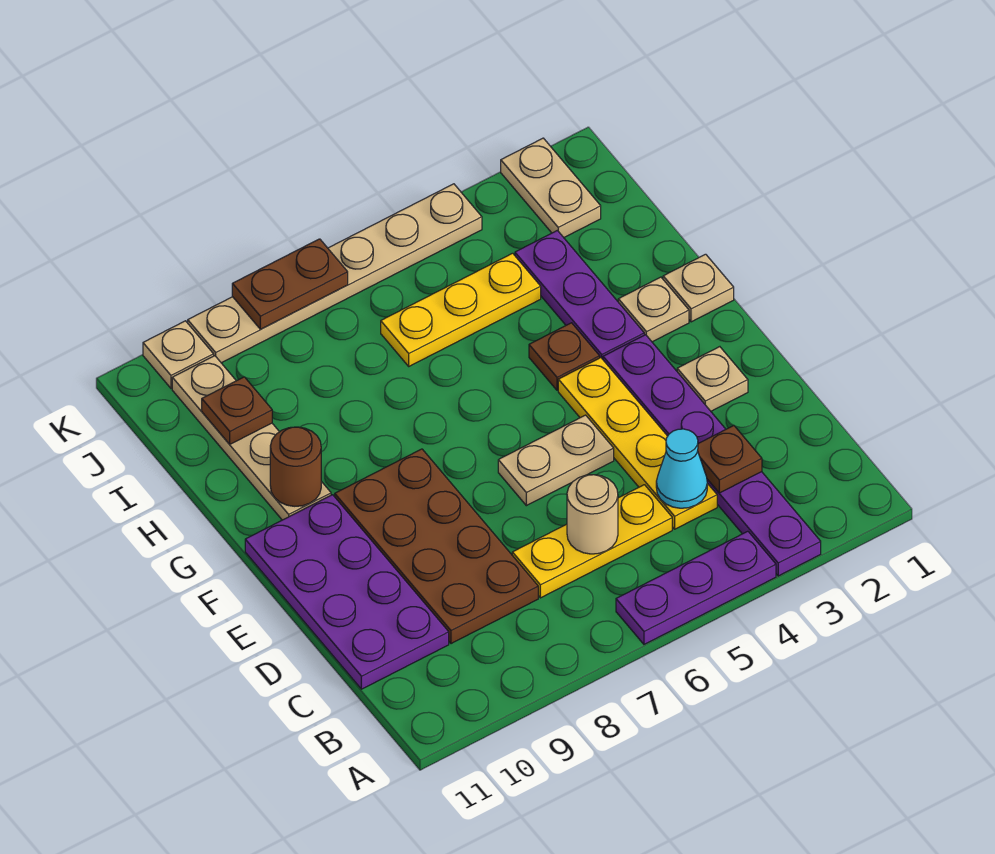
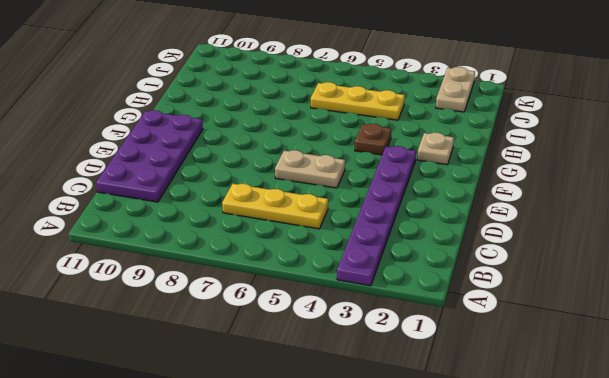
none -> purple 1x3 plate [616,531,776,644]
none -> yellow 1x4 plate [558,358,717,529]
none -> brown 2x4 plate [335,449,538,644]

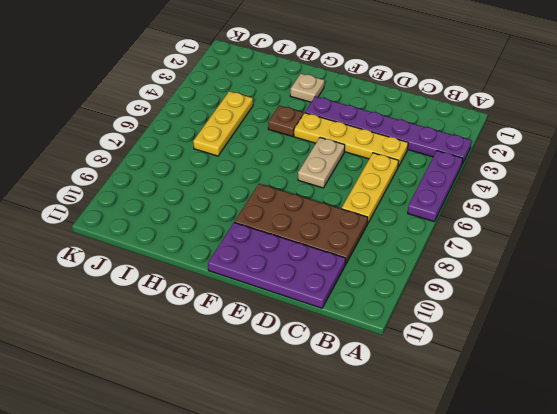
none -> tan 1x1 plate [677,347,748,411]
none -> tan 1x1 plate [663,254,734,322]
none -> purple 1x3 plate [515,230,644,359]

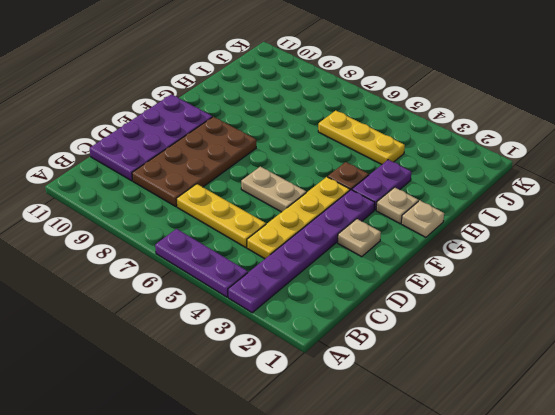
purple 1x2 plate [352,160,411,210] -> purple 1x3 plate [515,230,644,359]
none -> tan 1x4 plate [172,356,331,520]
none -> tan 1x2 plate [501,138,601,237]
none -> tan 1x6 plate [188,184,482,363]

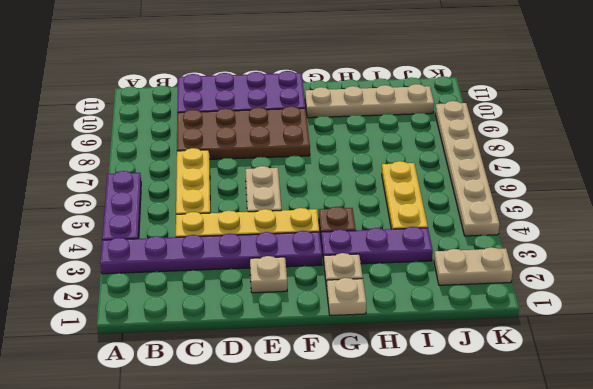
none -> tan 1x1 plate [143,321,214,388]
none -> brown 1x1 plate [698,425,762,493]
none -> cyan 1x1 cone [656,429,707,508]

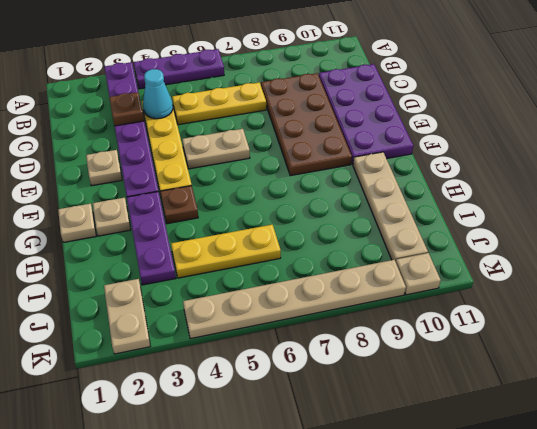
none -> tan 1x1 round brick [567,475,618,554]
none -> brown 1x1 round brick [270,427,321,506]
none -> brown 1x1 plate [202,377,272,444]

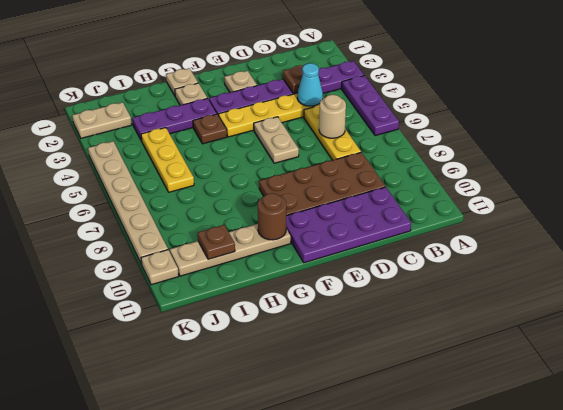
none -> brown 1x2 plate [232,239,348,329]

